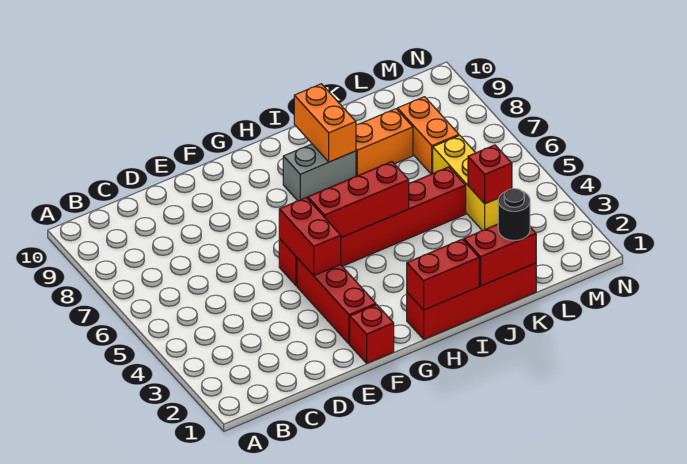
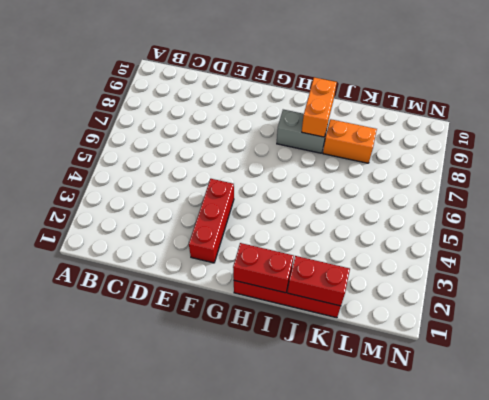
none -> red 1x1 brick [350,305,394,363]
none -> red 1x6 brick [279,167,466,286]
none -> yellow 1x3 brick [433,135,499,231]

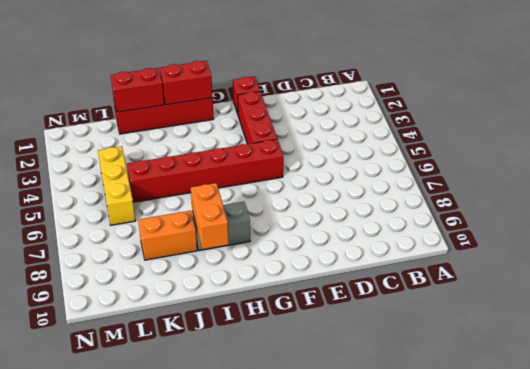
none -> orange 1x2 brick [397,97,459,174]
none -> red 1x2 brick [279,198,341,276]
none -> red 1x3 brick [308,162,409,237]

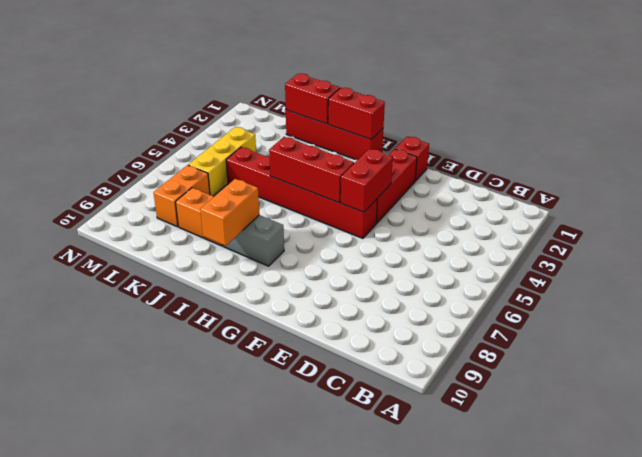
none -> red 1x1 brick [468,145,512,204]
none -> black 1x1 round brick [498,189,530,241]

